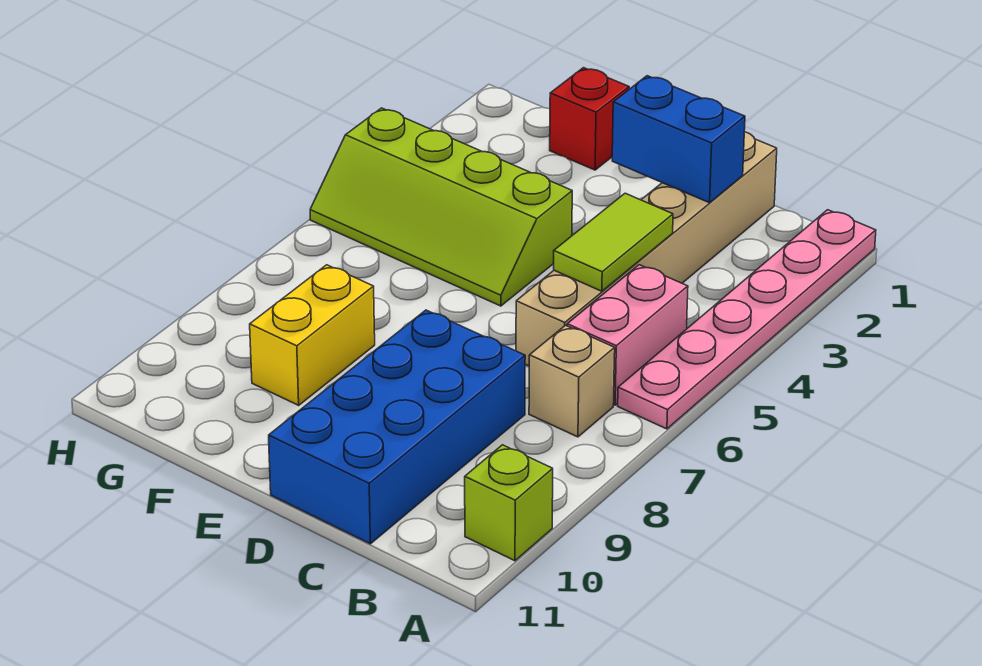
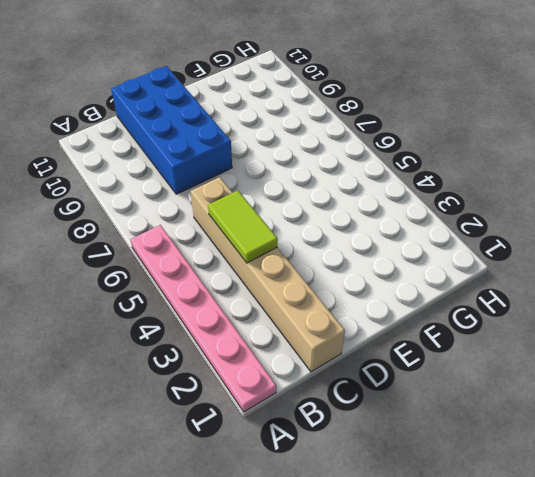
none -> lime 1x1 brick [465,445,553,561]
none -> pink 1x2 brick [567,265,688,405]

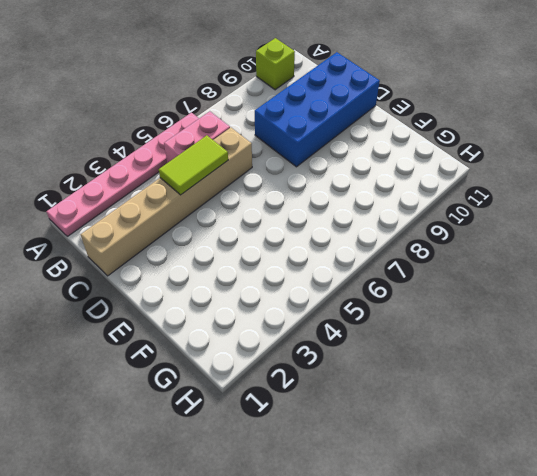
none -> tan 1x1 brick [529,325,615,437]
none -> lime 2x4 slope [310,108,572,306]

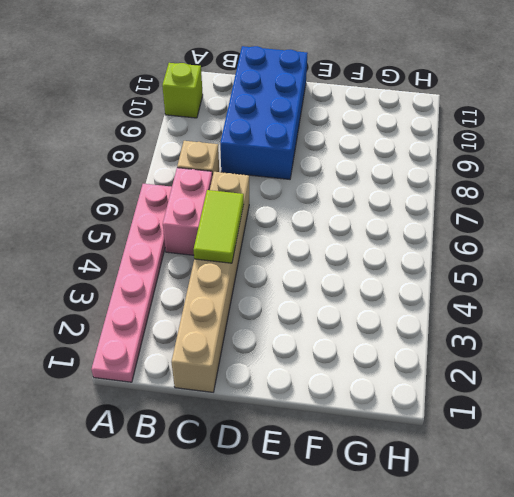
none -> lime 2x4 slope [310,108,572,306]
none -> red 1x1 brick [550,68,629,170]

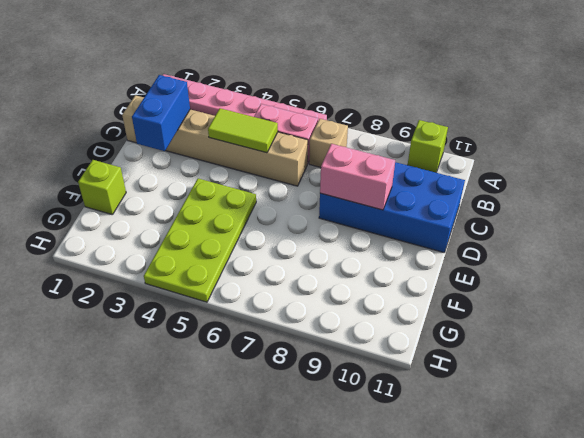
pink 1x2 brick [320,144,395,210] -> none
lime 2x4 plate [144,178,256,302] -> lime 2x4 slope [310,108,572,306]
lime 1x1 brick [78,160,126,214] -> red 1x1 brick [550,68,629,170]
none -> yellow 1x2 brick [250,265,375,405]

